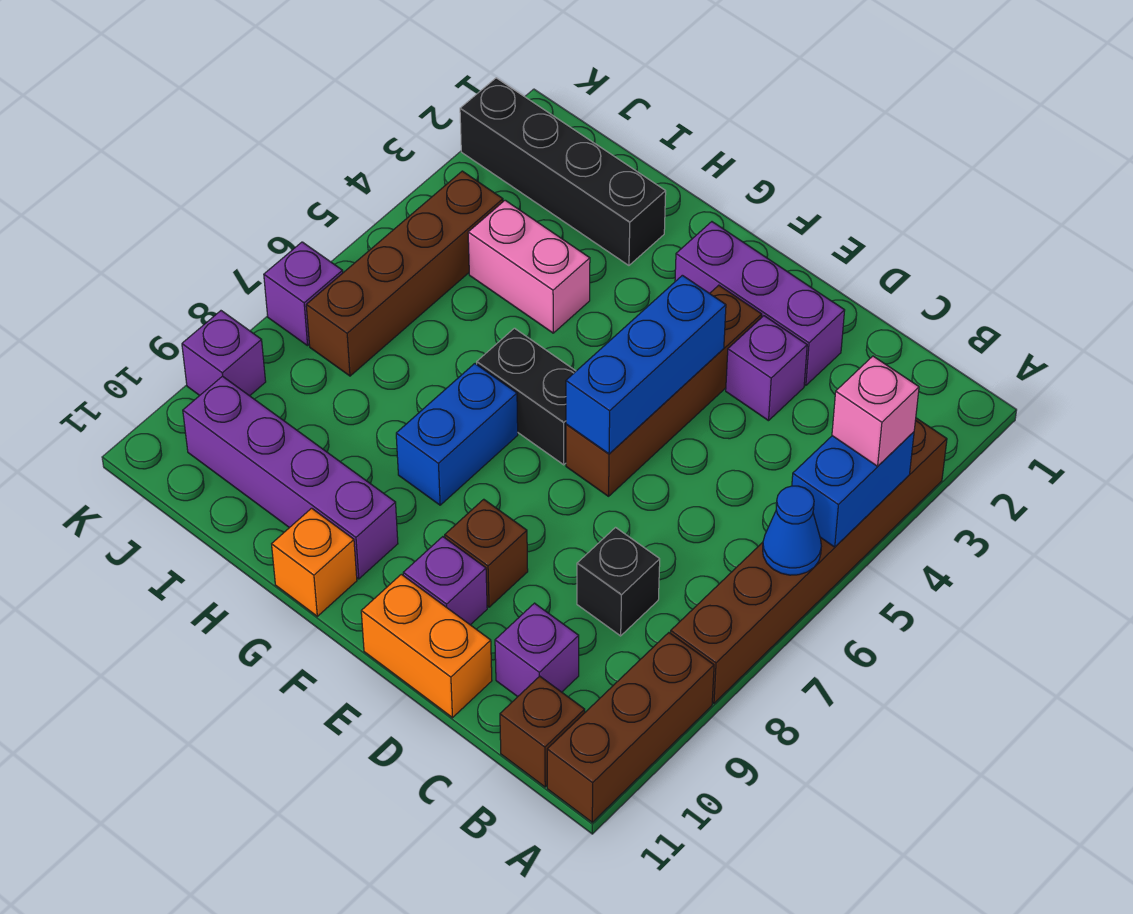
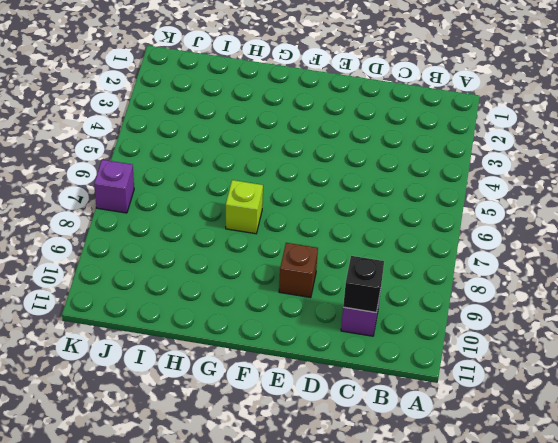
black 1x1 brick [343,256,384,312] -> black 1x1 brick moved to [577,528,660,636]
lime 1x1 brick [226,180,263,234] -> blue 1x2 brick [396,364,518,505]
none -> brown 1x6 brick [671,418,947,703]
none -> brown 1x3 brick [547,633,714,822]
none -> brown 1x1 brick [500,676,585,787]

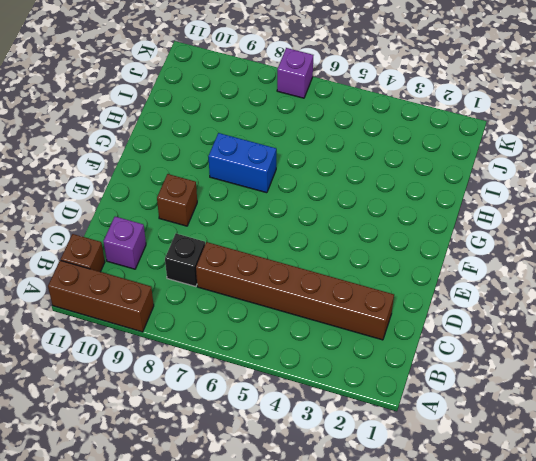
brown 1x6 brick [196,242,394,340] -> brown 1x6 brick moved to [671,418,947,703]
none -> purple 1x3 brick [675,222,845,385]
none -> purple 1x1 brick [726,316,807,421]
none -> orange 1x2 brick [361,574,492,718]

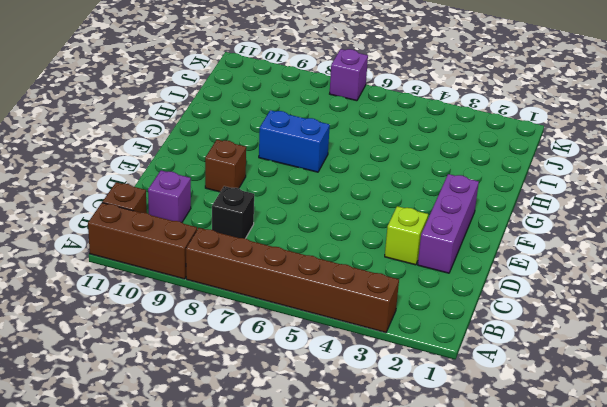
lime 1x1 brick [385,206,428,265] -> purple 1x1 brick [726,316,807,421]
none -> orange 1x2 brick [361,574,492,718]
none -> brown 1x4 brick [566,285,762,496]
none -> purple 1x1 brick [403,537,487,625]

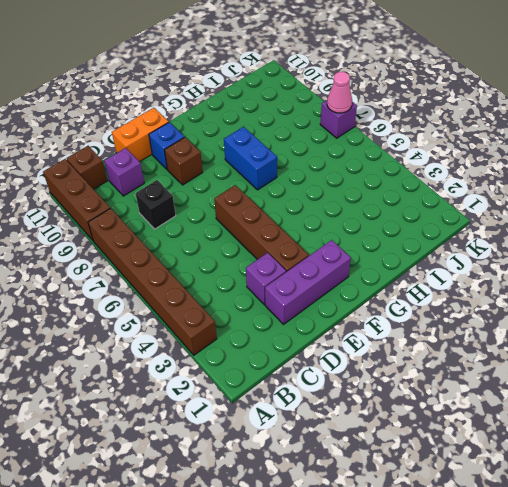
blue 1x1 brick [149,122,184,169] -> purple 1x1 brick [403,537,487,625]
pink 1x1 cone [327,72,352,113] -> none
none -> black 1x2 brick [477,328,576,465]
none -> purple 1x4 brick [183,376,398,579]
none -> orange 1x1 brick [272,508,357,616]

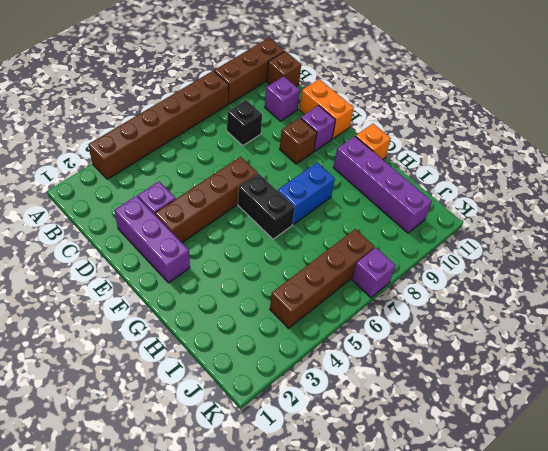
none -> black 1x4 brick [460,78,666,265]
none -> pink 1x2 brick [468,200,590,333]
none -> purple 1x1 brick [182,311,266,396]

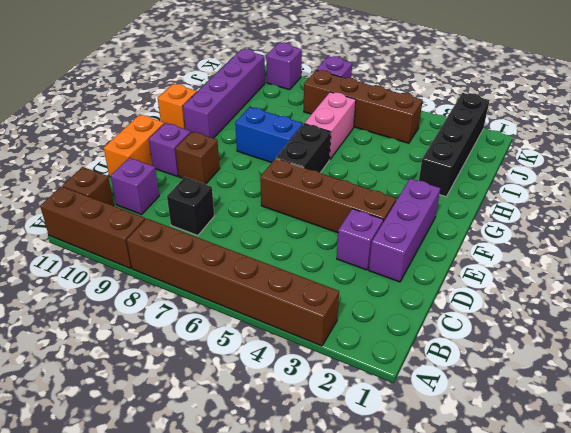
pink 1x2 brick [305,92,356,160] -> pink 1x2 brick moved to [468,200,590,333]
none -> blue 1x2 brick [792,432,914,547]
none -> blue 1x1 cone [763,486,821,575]
none -> blue 1x3 brick [566,275,726,454]

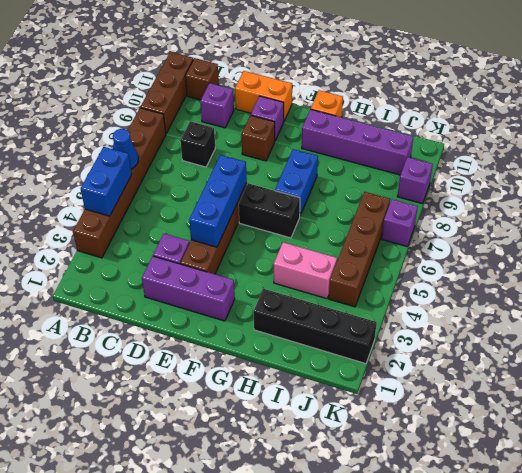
none -> pink 1x1 brick [832,356,919,466]

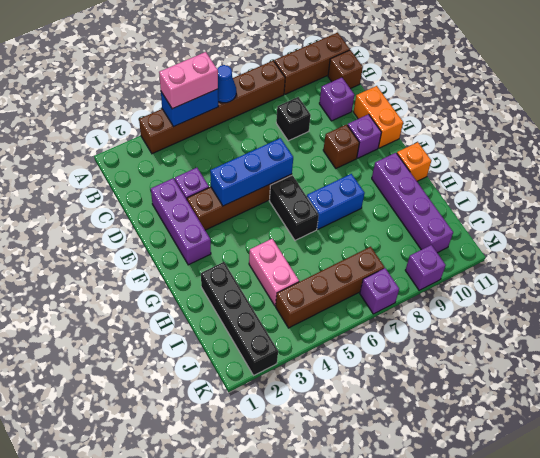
pink 1x2 brick [159,52,218,109] -> pink 1x1 brick [832,356,919,466]

